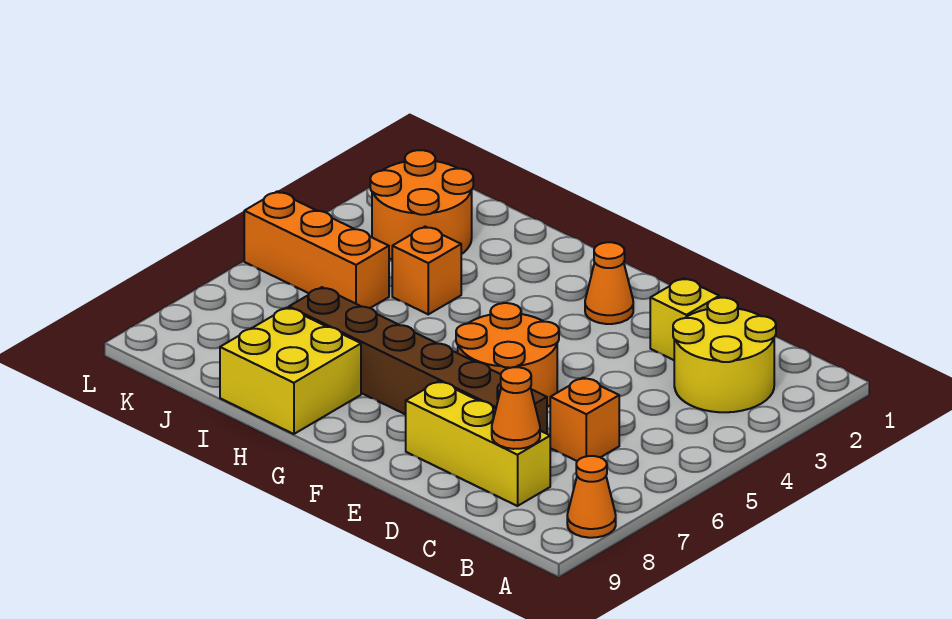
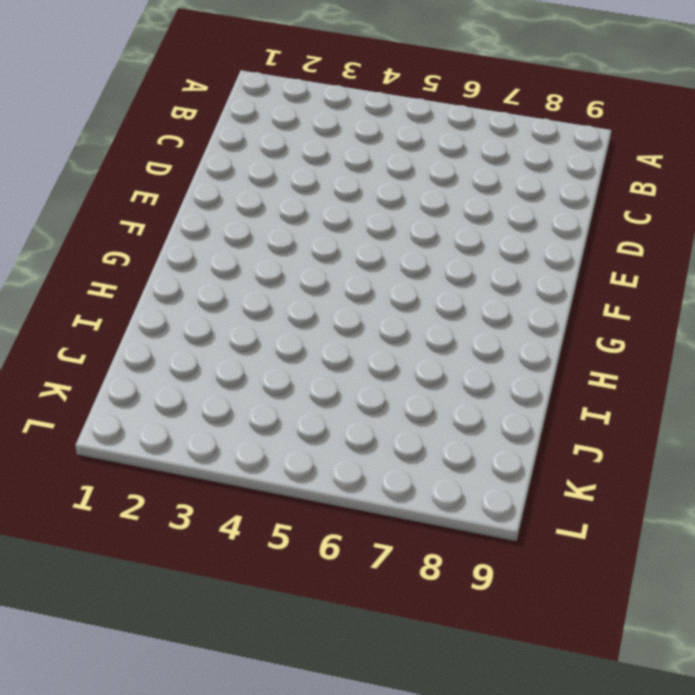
none -> orange 1x1 cone [567,456,616,538]
none -> yellow 2x2 round brick [673,298,776,412]
none -> orange 1x1 brick [550,378,619,461]

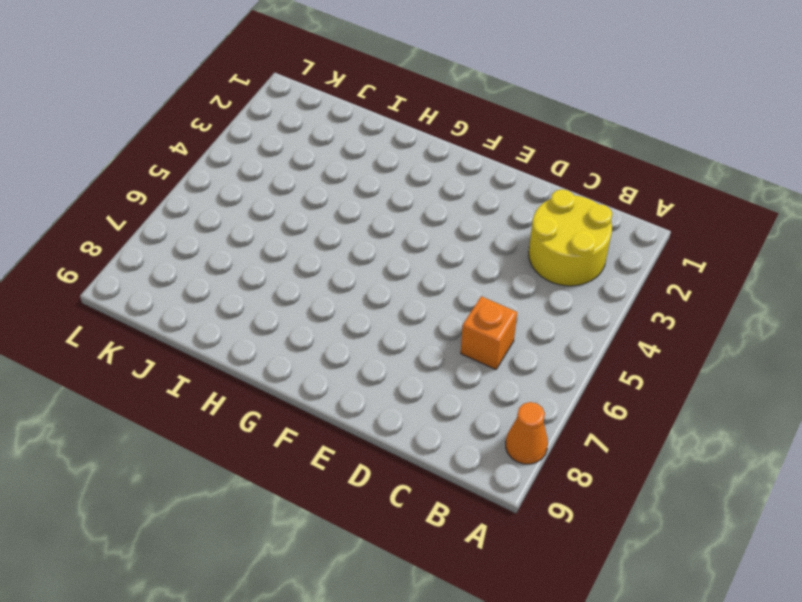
none -> yellow 1x3 brick [406,381,550,506]
none -> yellow 1x1 brick [650,278,719,360]
none -> brown 1x6 brick [289,287,547,434]

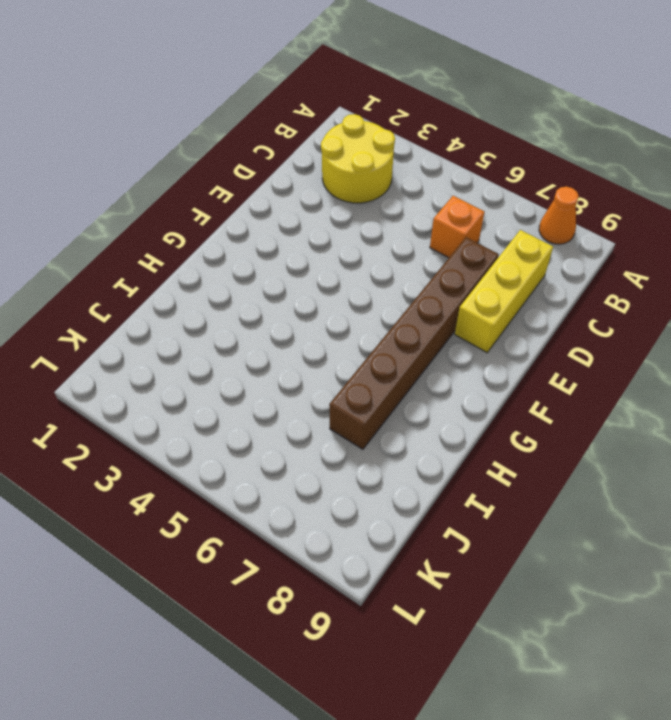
none -> yellow 1x1 brick [650,278,719,360]
none -> orange 2x2 round brick [456,303,559,407]
none -> orange 1x1 cone [585,242,633,324]

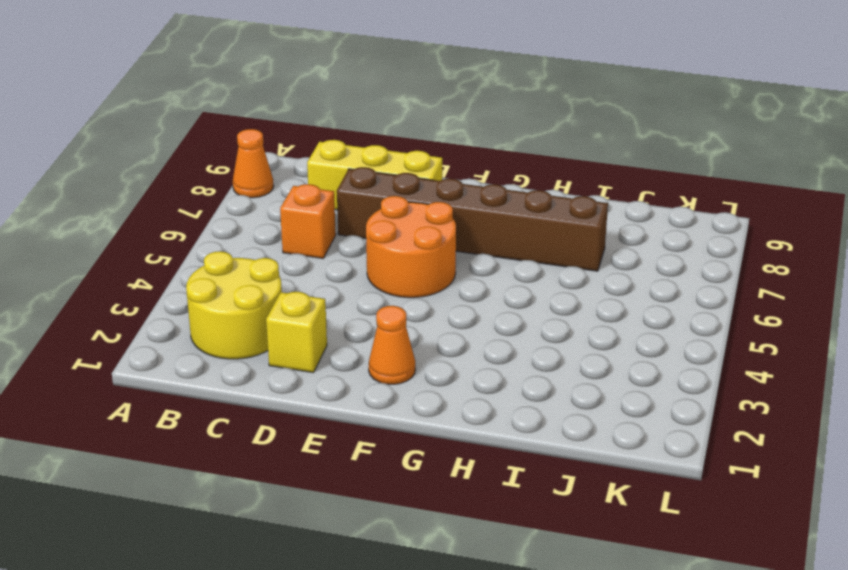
none -> yellow 2x2 brick [220,307,361,434]
none -> orange 1x1 brick [392,227,461,314]
none -> orange 2x2 round brick [370,150,473,259]

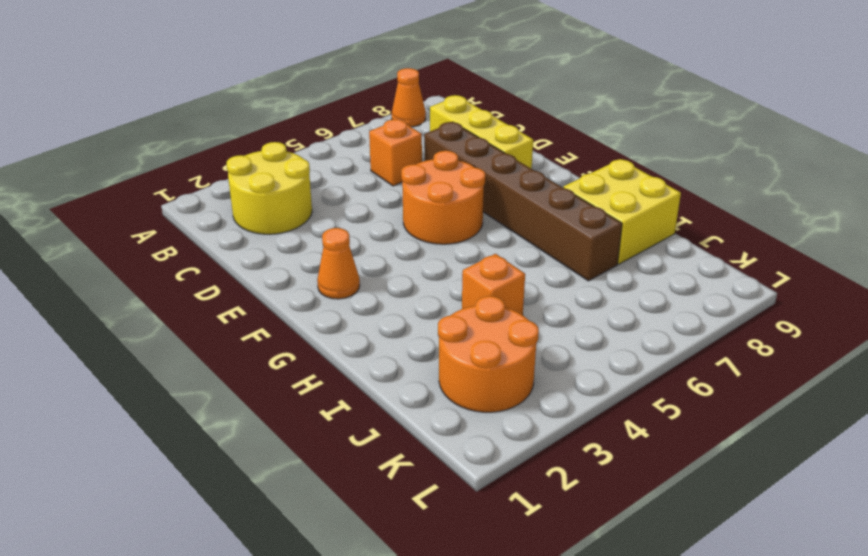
none -> yellow 1x1 brick [650,278,719,360]
none -> orange 1x3 brick [244,191,389,308]
none -> orange 1x1 cone [492,367,540,449]

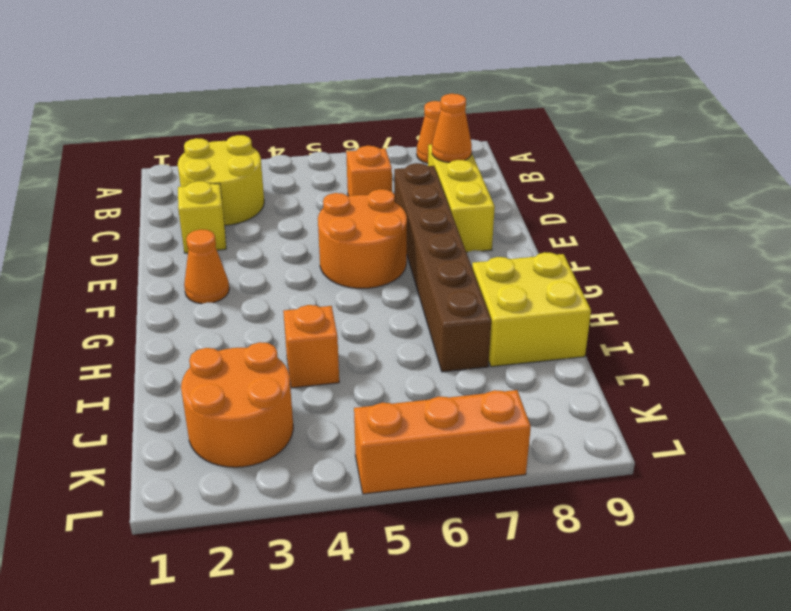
orange 1x3 brick [354,390,531,494] -> orange 1x3 brick turned to [244,191,389,308]

